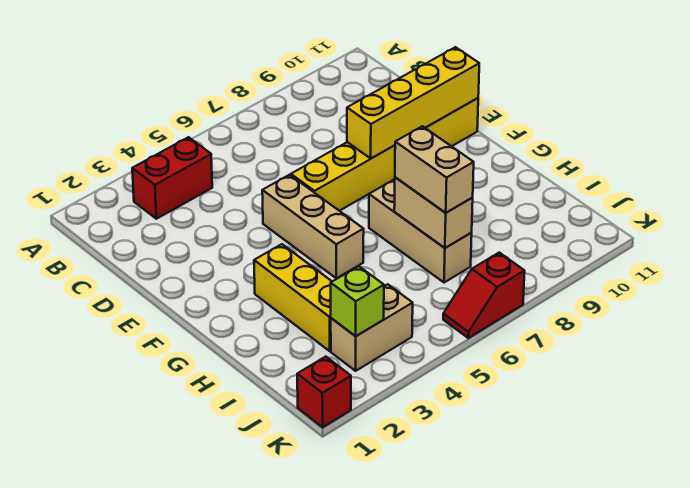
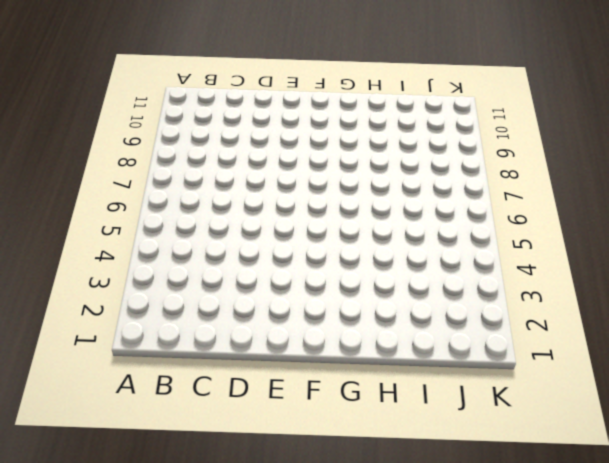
none -> red 1x2 brick [132,137,212,219]
none -> tan 1x3 brick [262,175,364,278]
none -> yellow 1x6 brick [291,98,478,211]

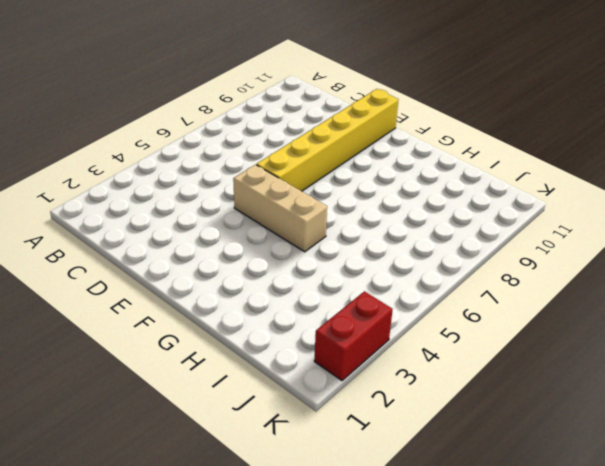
red 1x2 brick [314,291,393,381] -> red 1x2 brick moved to [132,137,212,219]
none -> yellow 1x3 brick [254,244,332,351]
none -> tan 1x3 brick [369,179,472,283]
none -> tan 1x2 brick [331,284,413,371]

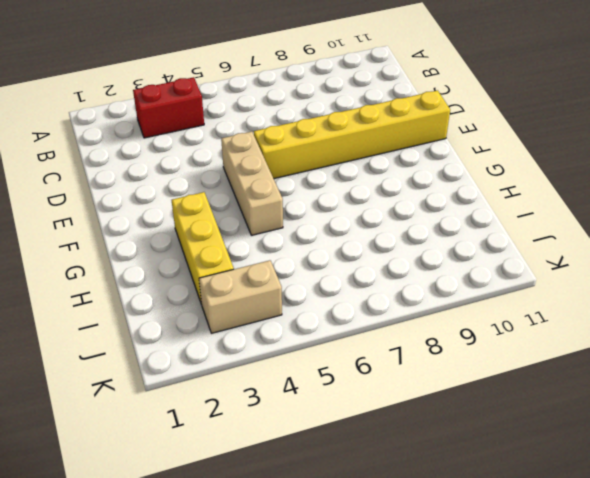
none -> tan 1x3 brick [369,179,472,283]
none -> red 1x1 brick [297,357,351,427]
none -> red 1x2 slope [443,253,525,338]

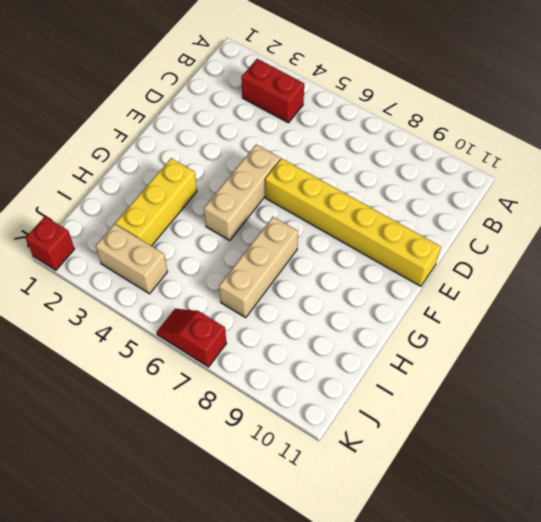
none -> yellow 1x4 brick [347,47,479,158]
none -> tan 1x2 brick [394,177,473,248]
none -> lime 1x1 brick [331,266,384,336]

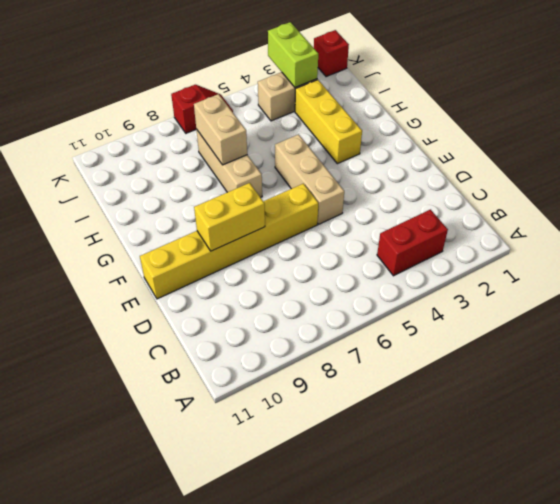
yellow 1x2 brick [194,183,265,251] -> yellow 1x4 brick [347,47,479,158]
lime 1x2 brick [268,22,318,87] -> lime 1x1 brick [331,266,384,336]
none -> tan 1x2 brick [395,126,474,213]

